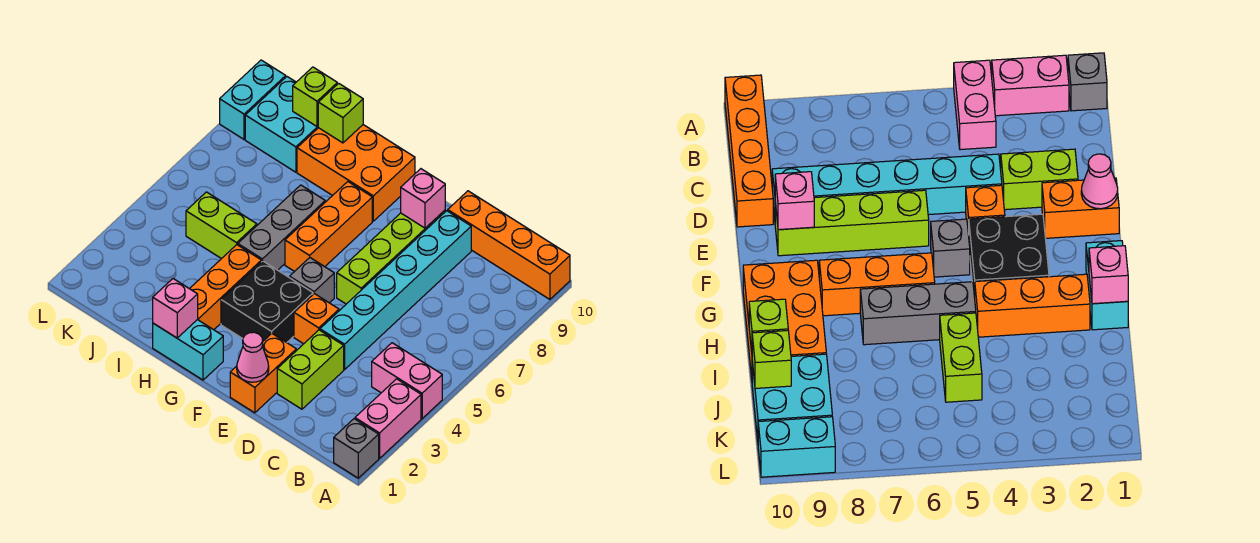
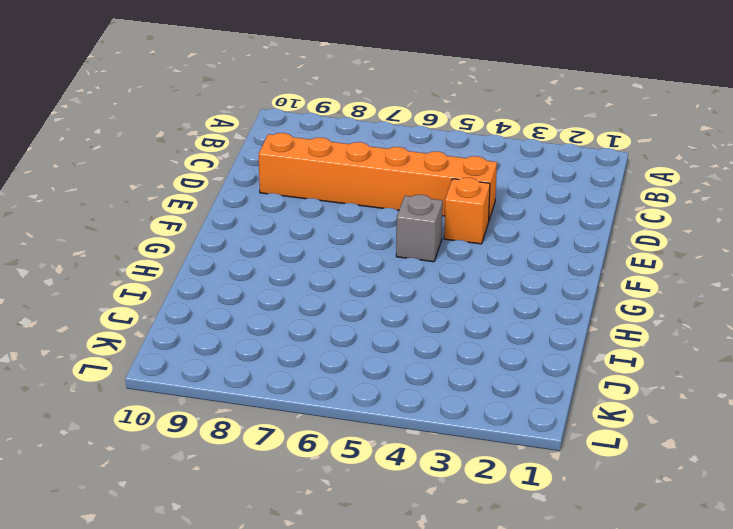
orange 1x6 brick [258,133,497,220] -> cyan 1x6 brick [320,211,471,370]
none -> grey 1x1 brick [334,419,379,478]
none -> pink 1x2 brick [355,379,421,458]
none -> pink 1x2 brick [372,343,442,419]

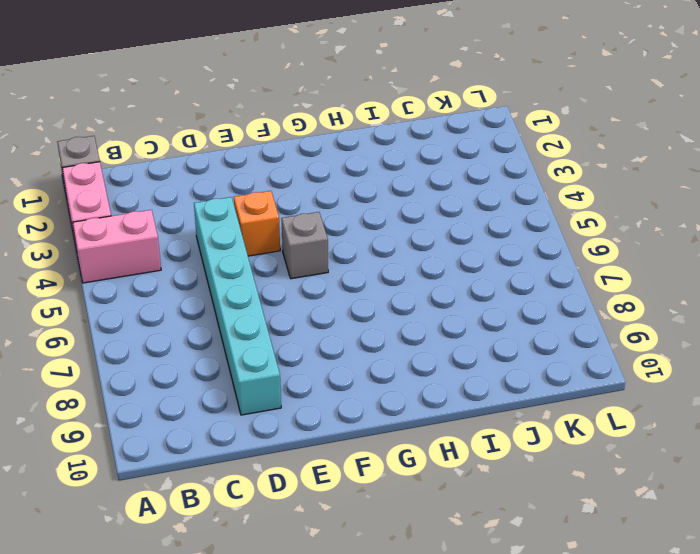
none -> orange 1x4 brick [448,191,570,299]
none -> lime 1x2 brick [277,330,344,409]
none -> orange 1x2 brick [230,334,296,413]

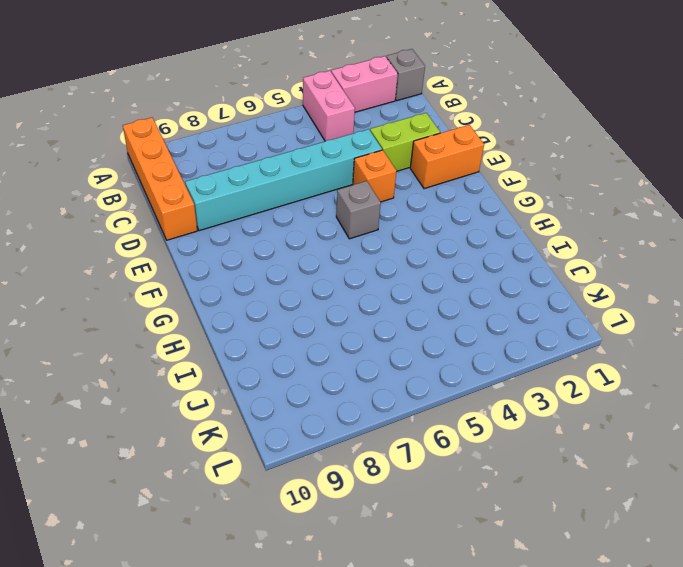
none -> lime 1x4 brick [337,210,445,304]
none -> black 2x2 brick [221,261,313,343]
none -> cyan 1x2 brick [153,320,223,380]

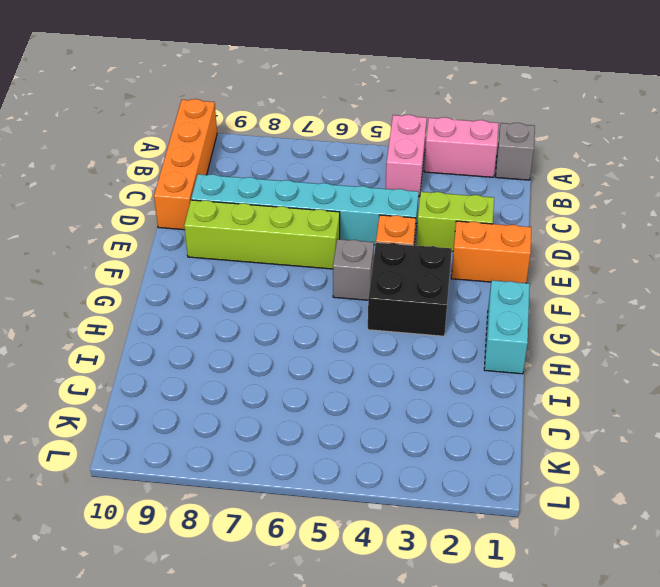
none -> orange 1x3 brick [285,182,372,272]
none -> orange 2x3 brick [297,125,415,221]
none -> orange 1x3 brick [190,245,261,330]

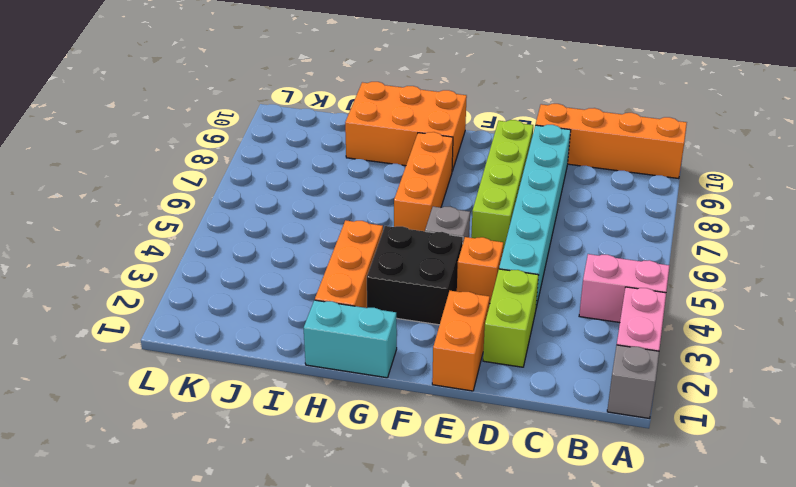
none -> grey 1x3 brick [238,185,325,270]
none -> lime 1x2 brick [186,192,257,259]
none -> cyan 2x2 brick [245,77,318,172]

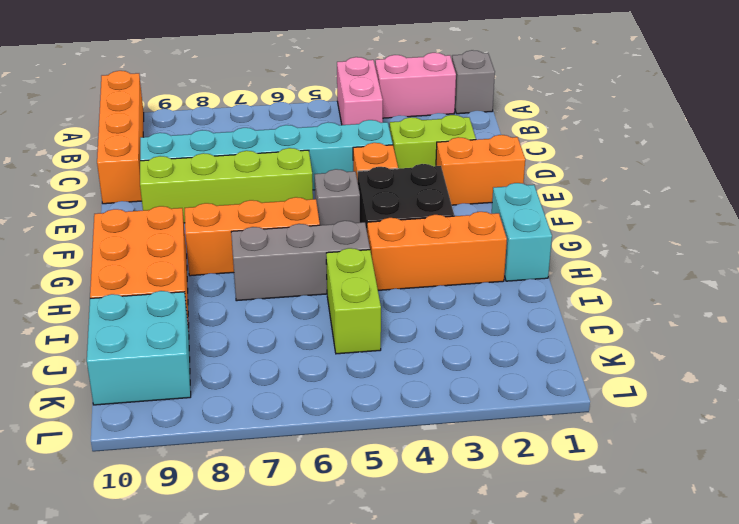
none -> cyan 1x2 brick [220,60,286,139]
none -> pink 1x1 cone [237,332,269,382]
none -> pink 1x1 brick [401,169,445,228]

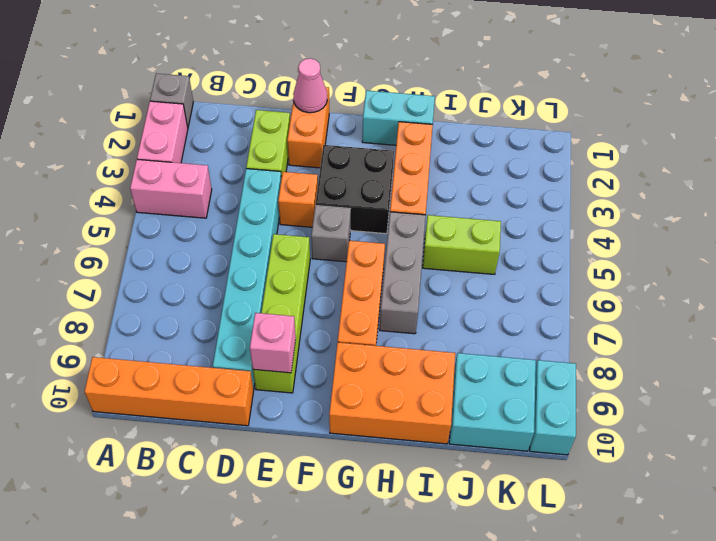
none -> pink 1x1 brick [153,279,198,338]
none -> lime 1x1 brick [318,83,363,143]
none -> lime 1x1 brick [293,67,337,127]

